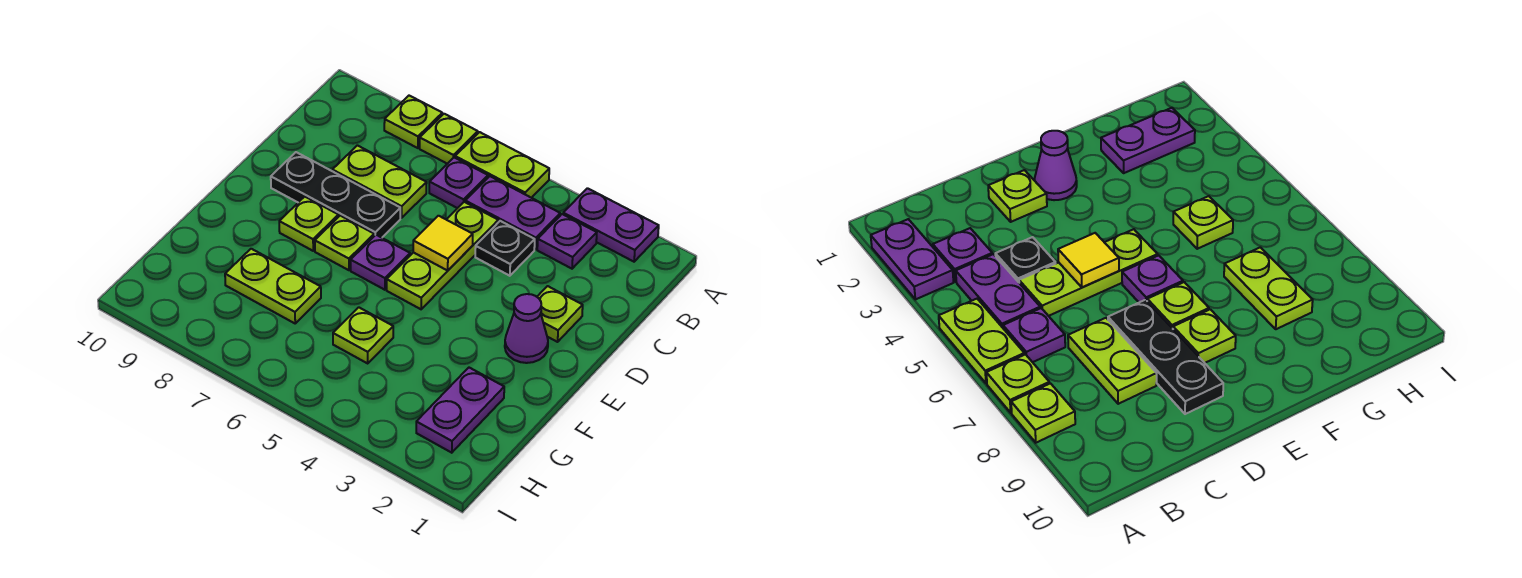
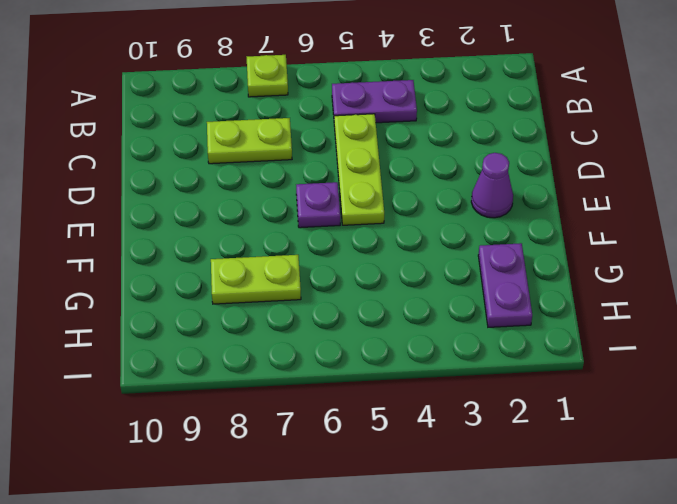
none -> purple 1x2 plate [563,188,659,262]
none -> lime 1x2 plate [455,132,549,198]
none -> lime 1x1 plate [384,96,442,148]

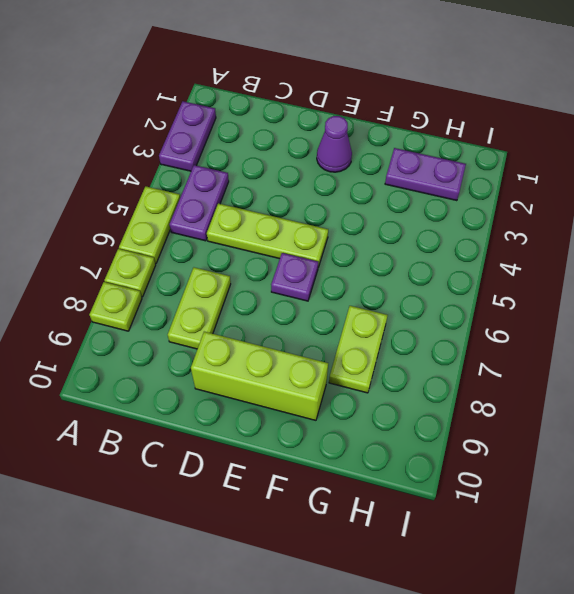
lime 1x3 brick [191,332,328,420] -> black 1x3 plate [271,152,400,238]
none -> purple 1x1 plate [537,214,597,269]
none -> purple 1x1 plate [429,158,488,208]
none -> black 1x1 plate [475,221,535,276]

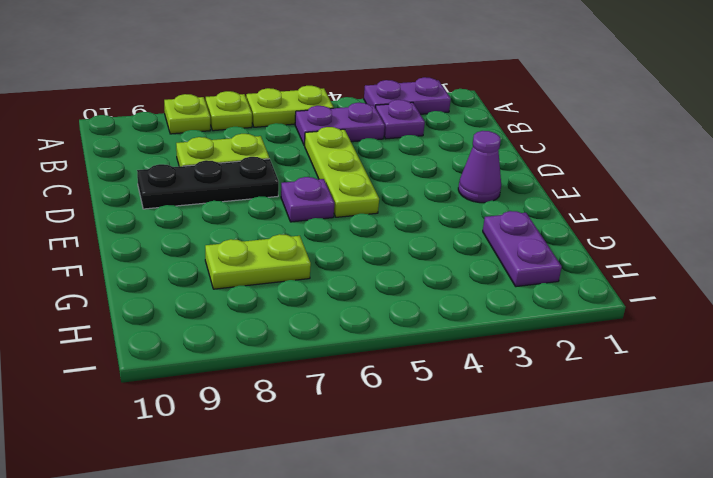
none -> purple 1x1 plate [429,158,488,208]
none -> black 1x1 plate [475,221,535,276]
none -> lime 1x1 plate [537,286,583,342]

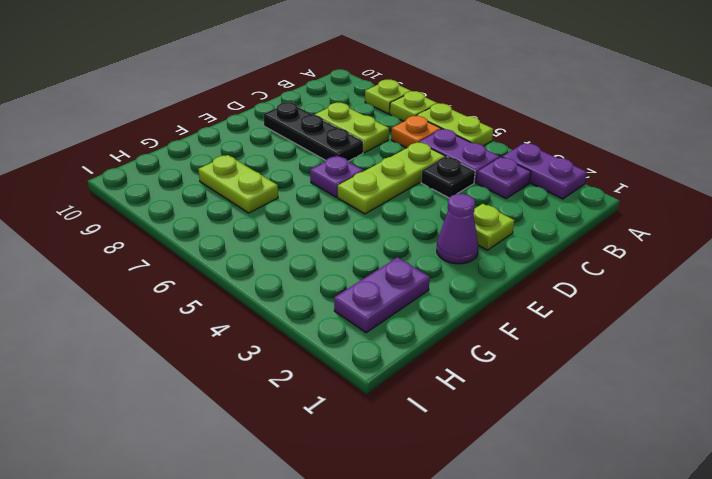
orange 1x1 plate [391,116,441,148] -> purple 1x1 plate [429,158,488,208]
none -> lime 1x1 plate [315,216,374,270]
none -> lime 1x1 plate [279,197,338,251]
none -> lime 1x1 plate [333,307,393,363]

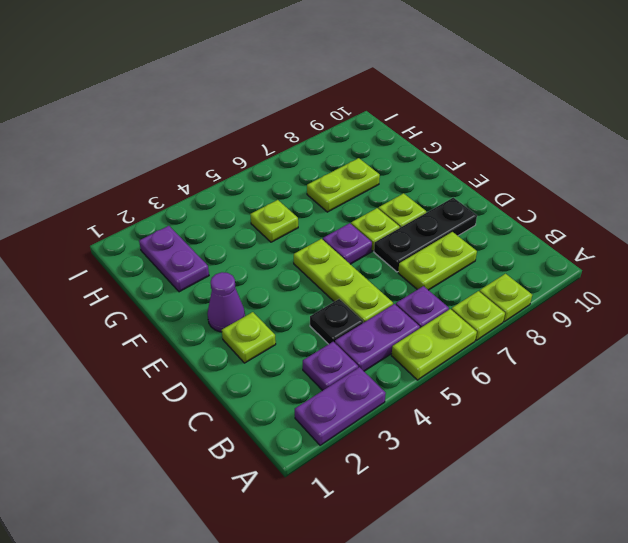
none -> yellow 1x1 tile [413,216,473,271]

